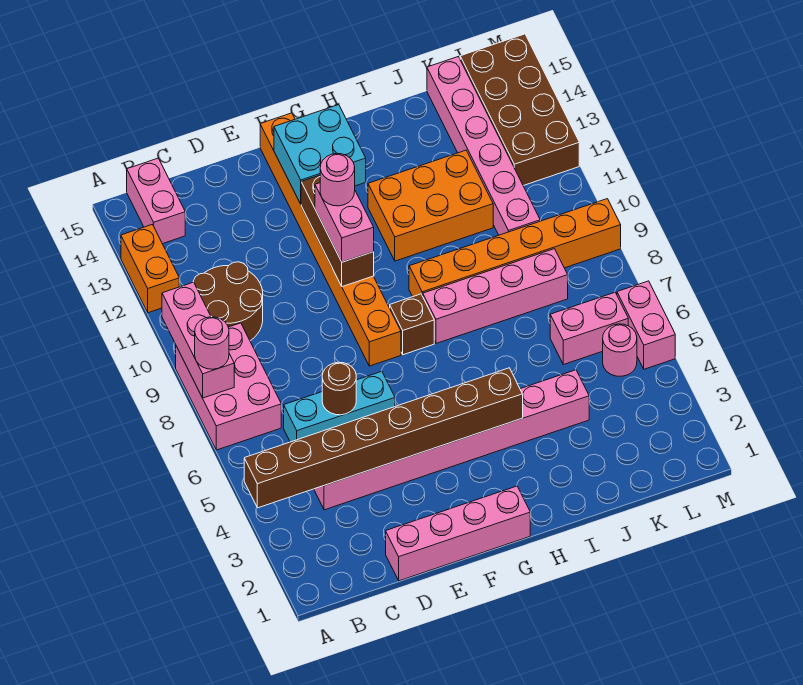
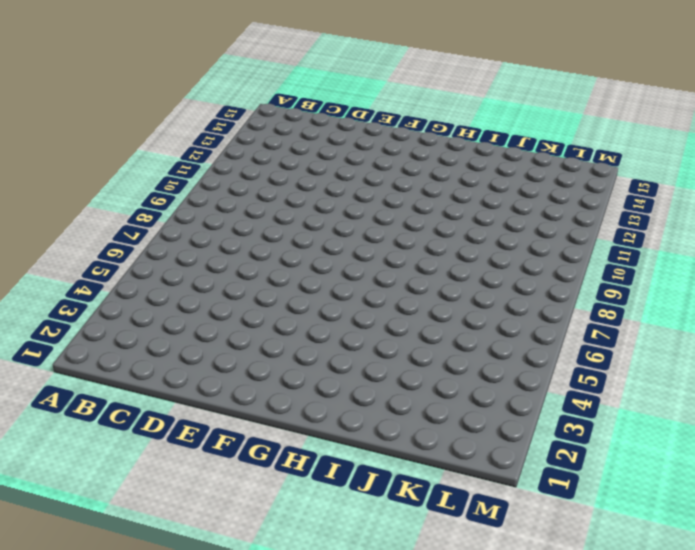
none -> pink 2x3 brick [176,323,281,450]
none -> orange 1x2 brick [121,224,179,313]
none -> brown 2x2 round brick [193,262,263,341]

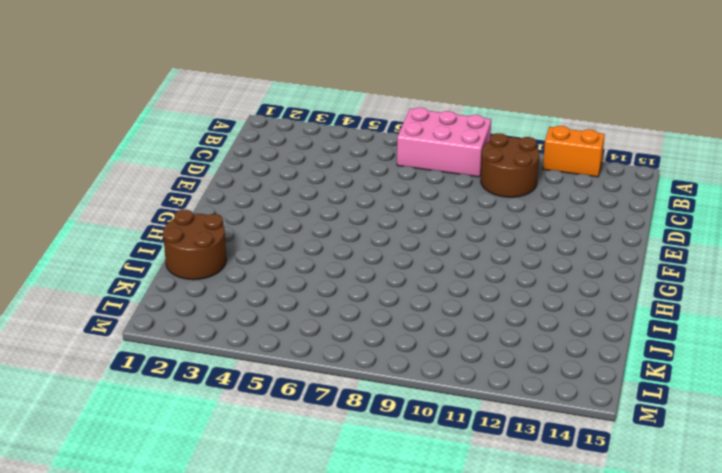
brown 2x2 round brick [163,210,226,280] -> none
none -> pink 1x2 brick [127,158,185,244]
none -> pink 1x8 brick [314,370,589,510]
none -> cyan 1x3 brick [284,371,395,442]

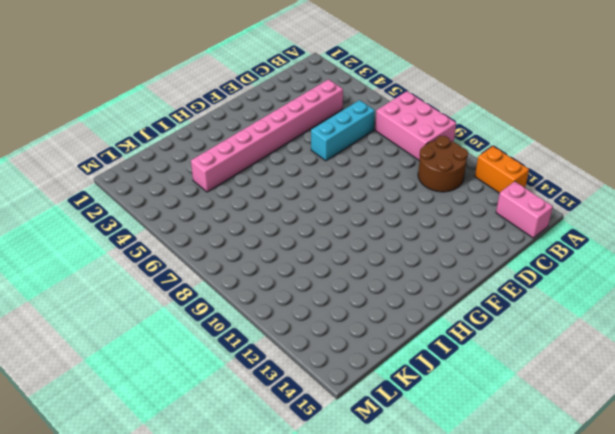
none -> pink 1x4 brick [386,486,530,581]
none -> orange 1x8 brick [260,113,401,366]
none -> brown 1x1 brick [390,294,434,355]

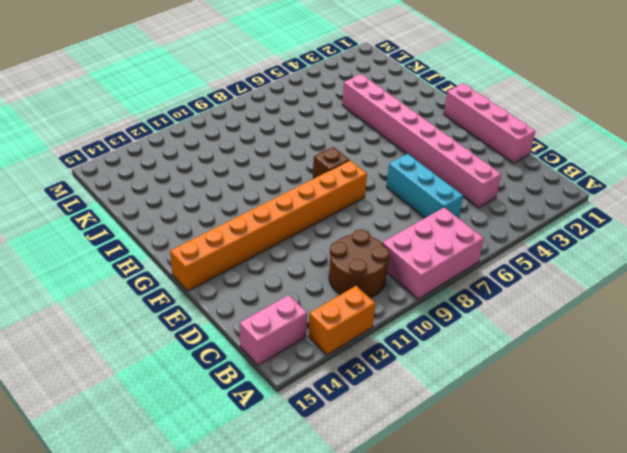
none -> pink 1x4 brick [423,249,568,343]
none -> orange 1x6 brick [409,199,621,297]
none -> orange 2x3 brick [368,150,493,261]

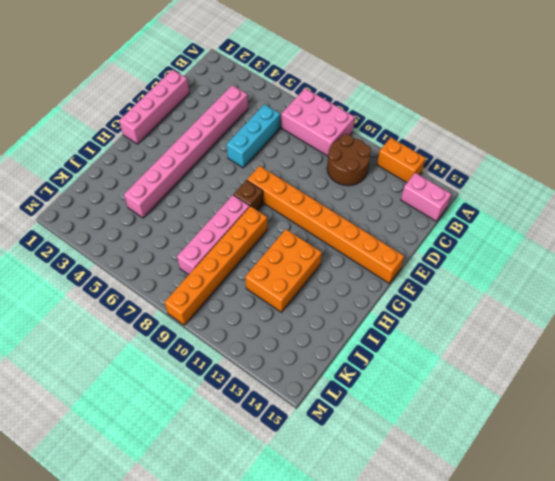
none -> pink 1x2 brick [550,293,628,365]
none -> pink 1x6 brick [427,57,540,235]
none -> pink 1x1 round brick [603,324,637,376]

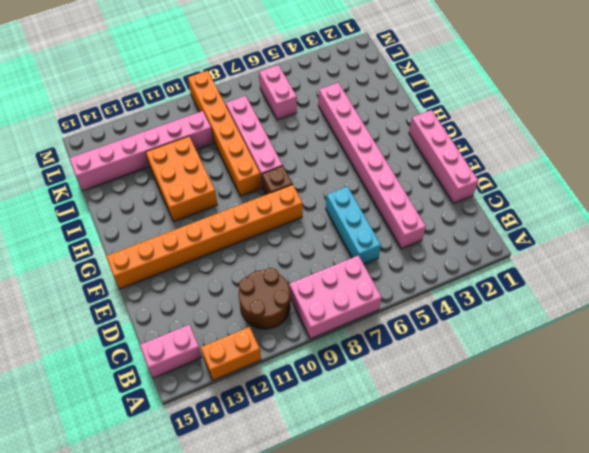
none -> pink 1x1 round brick [603,324,637,376]
none -> brown 2x4 brick [460,34,579,186]
none -> pink 1x2 brick [617,281,675,369]

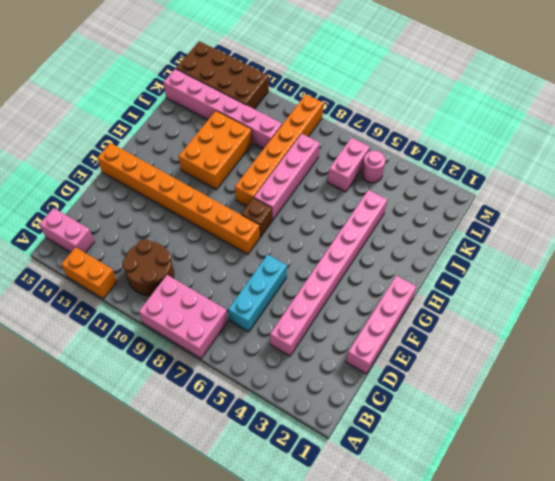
none -> pink 1x2 brick [617,281,675,369]
none -> brown 1x8 brick [244,368,523,508]
none -> pink 1x3 brick [162,282,234,398]

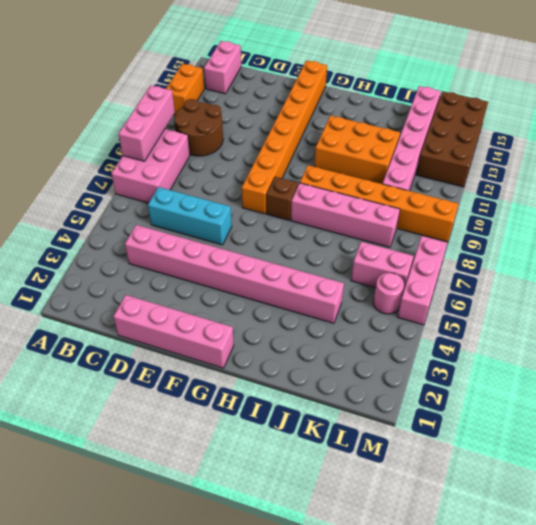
pink 1x3 brick [398,236,447,325] -> pink 1x2 brick [617,281,675,369]
none -> brown 1x8 brick [244,368,523,508]
none -> brown 1x1 round brick [322,362,356,415]
none -> brown 1x3 brick [301,175,374,287]

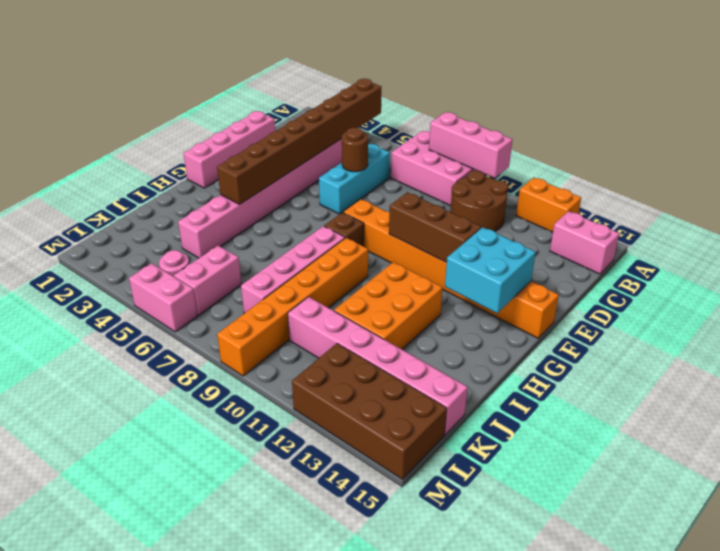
none -> pink 1x1 round brick [195,317,229,369]
none -> pink 1x2 brick [315,183,374,262]
none -> pink 1x1 round brick [320,153,355,206]

